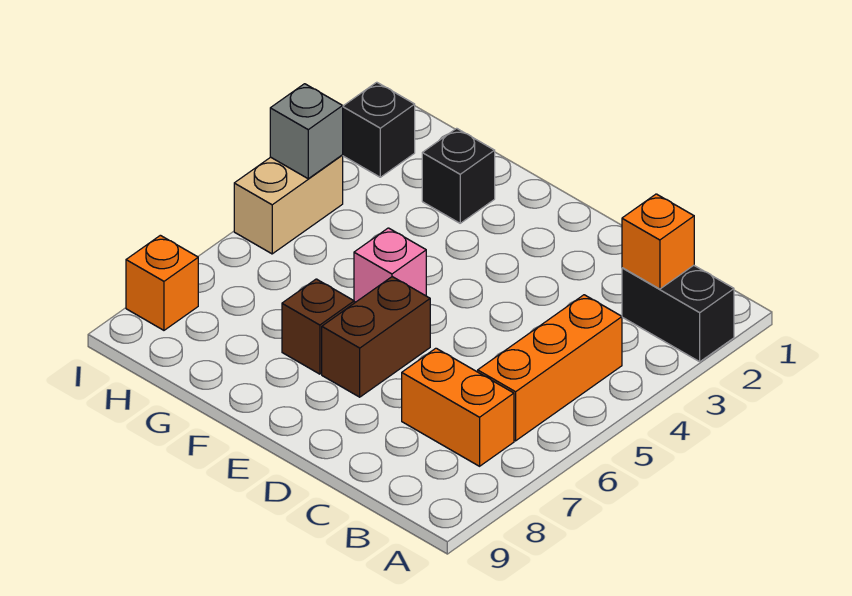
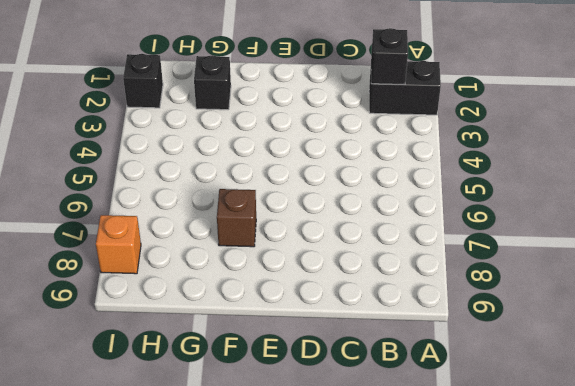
black 1x1 brick [371,28,408,84] -> orange 1x1 brick [622,194,694,289]
none -> orange 1x3 brick [478,295,622,441]
none -> orange 1x2 brick [402,348,514,466]
none -> brown 1x2 brick [322,277,430,397]

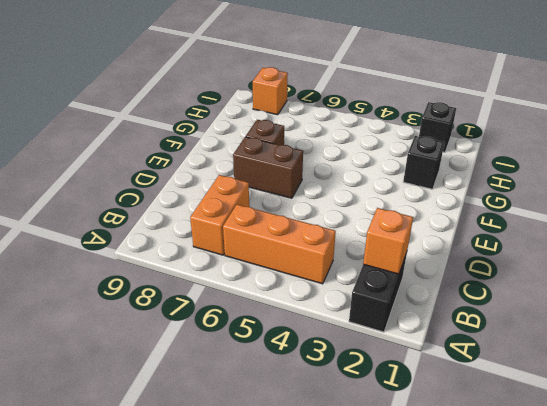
none -> pink 1x1 brick [354,228,426,302]
none -> tan 1x2 brick [234,155,343,254]
none -> grey 1x1 brick [270,84,343,179]

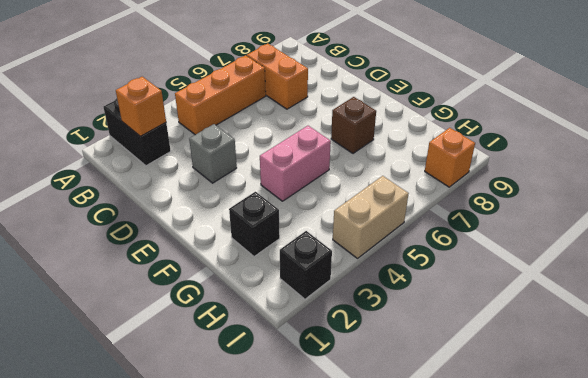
grey 1x1 brick [189,124,237,183] -> grey 1x1 brick moved to [270,84,343,179]
pink 1x2 brick [260,126,331,201] -> pink 1x1 brick [354,228,426,302]
none -> brown 1x2 brick [322,277,430,397]

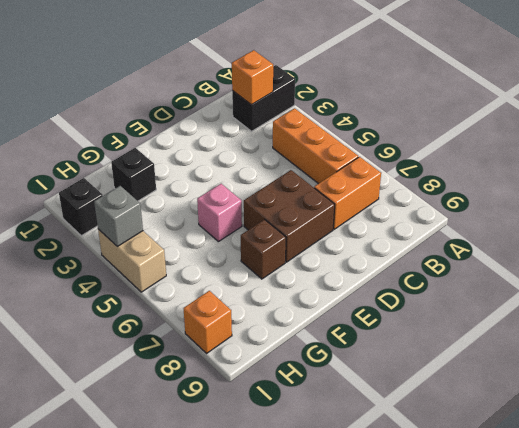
brown 2x2 brick [244,170,335,262] -> brown 1x2 brick [322,277,430,397]

